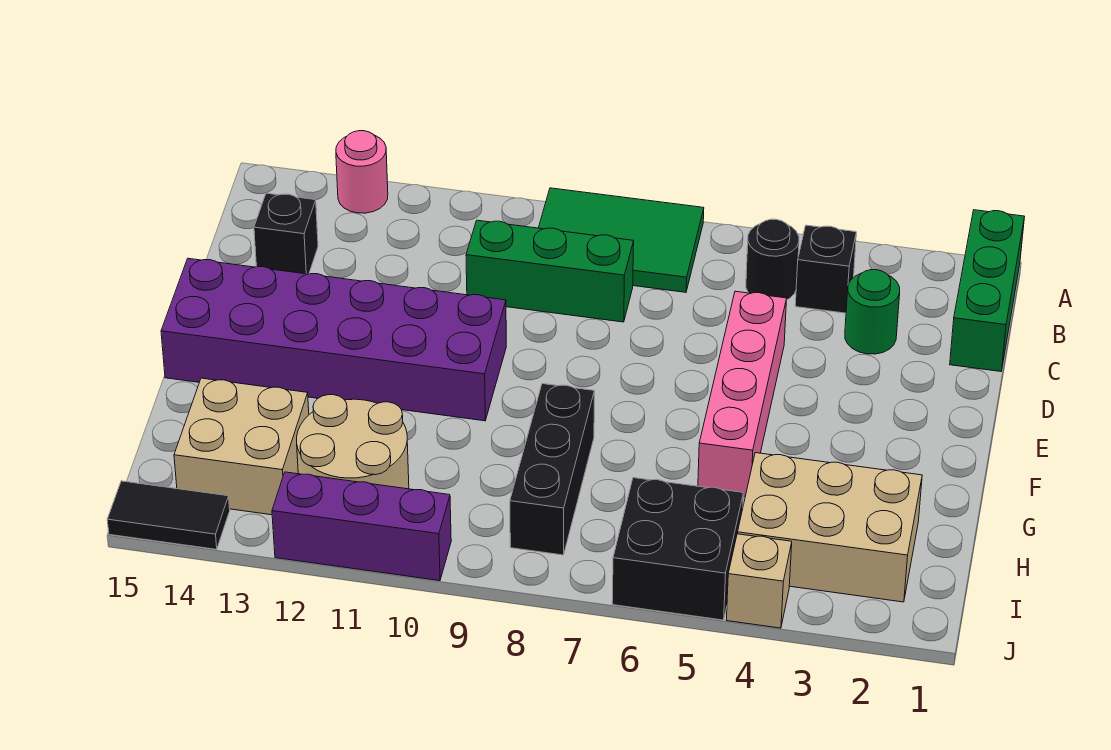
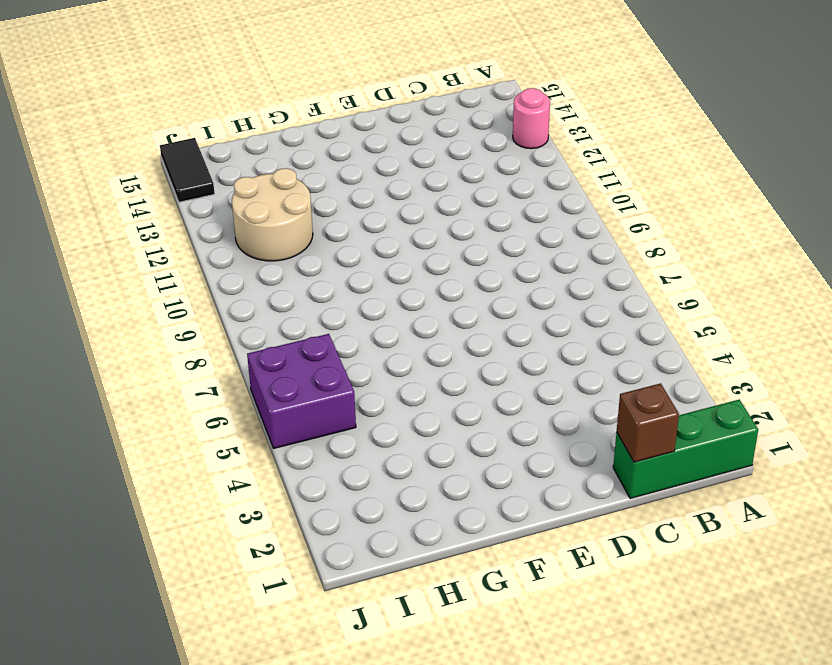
brown 1x1 brick [617,383,679,462] -> none
purple 2x2 brick [247,334,356,448] -> black 2x2 brick [612,478,743,620]
none -> green 2x3 tile [539,188,704,292]
none -> black 1x1 brick [795,225,856,313]
none -> black 1x1 round brick [746,219,799,300]

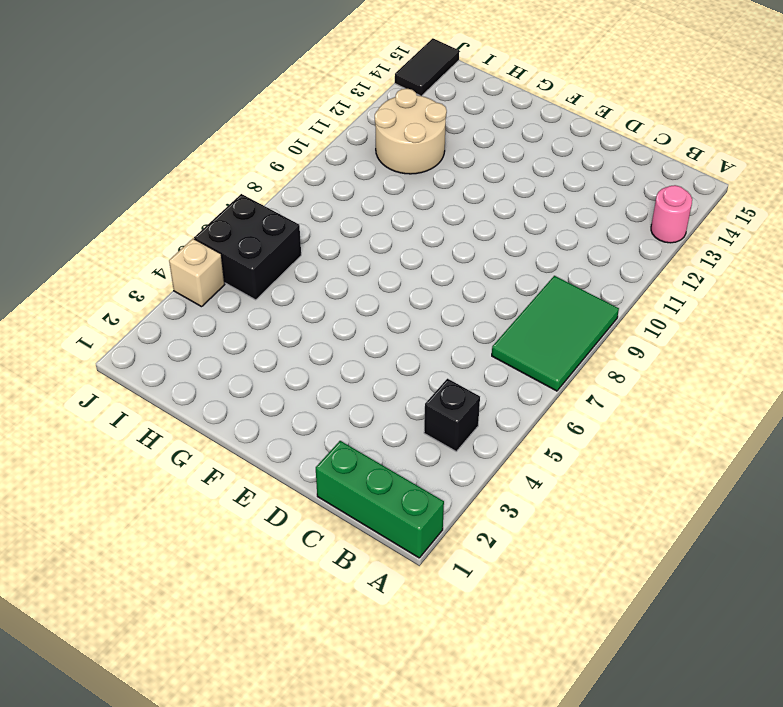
none -> black 1x1 round brick [746,219,799,300]
none -> green 1x1 round brick [845,270,900,354]
none -> green 1x3 brick [466,220,634,322]

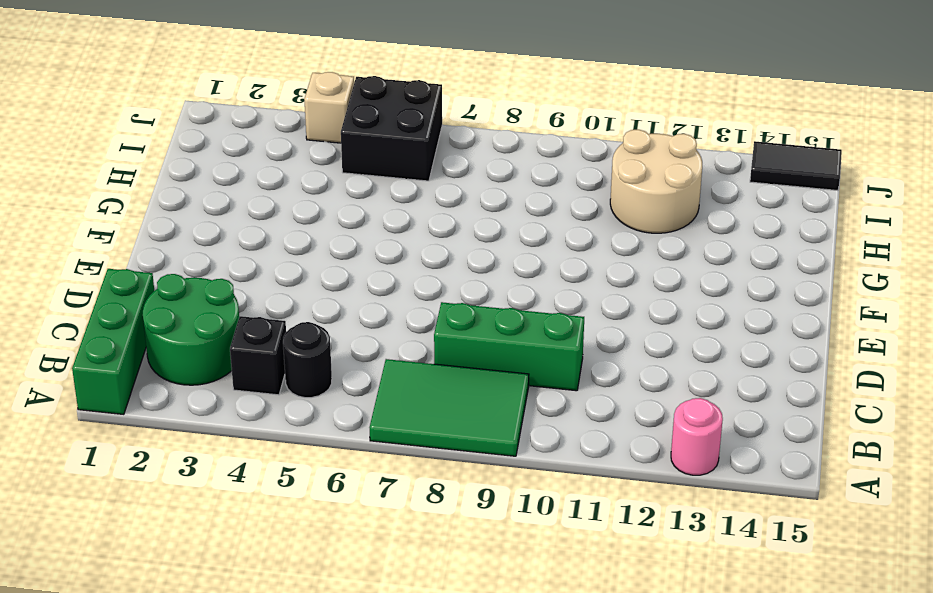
green 2x2 round brick [143,274,239,385] -> green 1x1 round brick [845,270,900,354]
none -> black 1x1 brick [254,193,318,274]
none -> pink 1x4 brick [698,291,787,496]
none -> purple 2x6 brick [161,258,506,421]

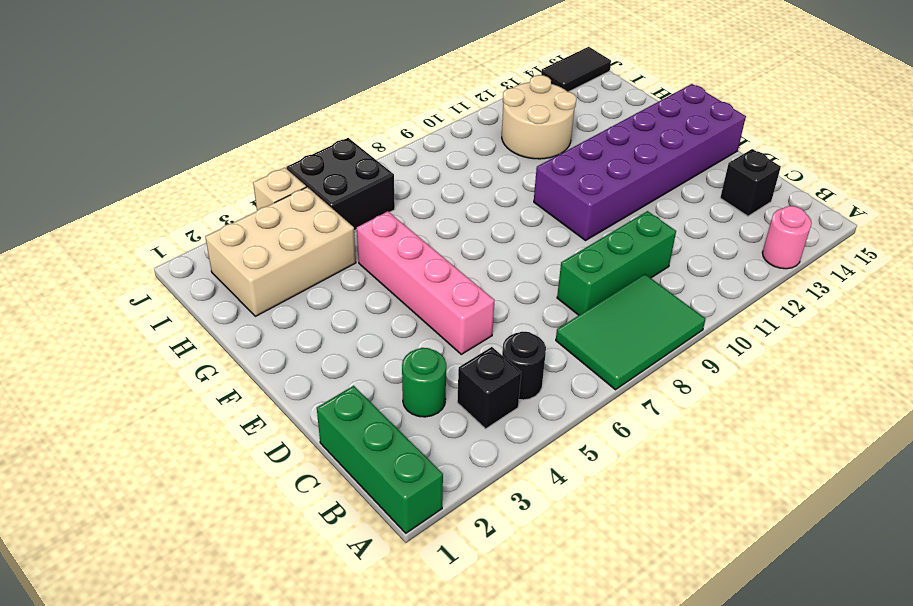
none -> black 1x3 brick [510,384,594,555]
none -> tan 2x2 brick [174,378,309,515]
none -> purple 1x3 brick [272,472,451,581]

